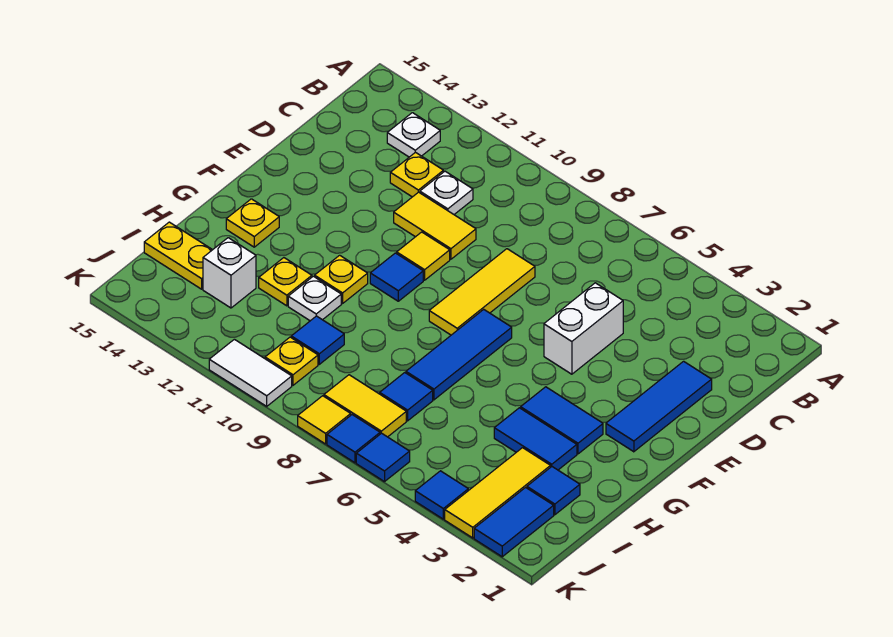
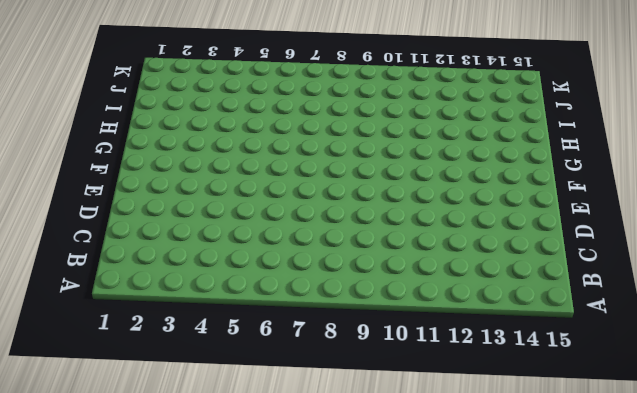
none -> white 1x1 plate [387,113,440,157]
none -> white 1x1 plate [420,171,473,214]
none -> yellow 1x1 plate [390,152,443,197]
none -> blue 1x3 tile [606,361,712,452]

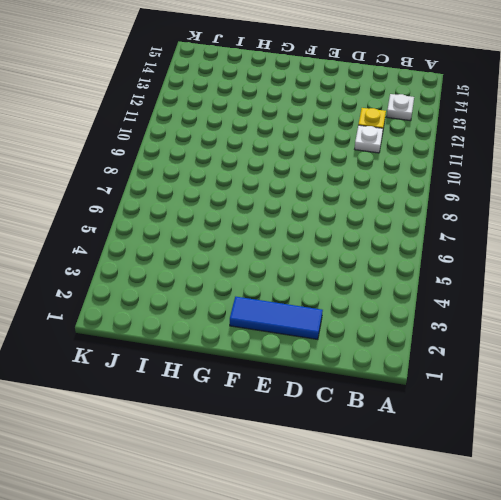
none -> white 1x2 brick [544,283,623,374]
none -> yellow 1x3 tile [429,249,535,335]
none -> yellow 1x2 tile [394,192,476,259]
none -> yellow 1x1 tile [397,232,450,280]

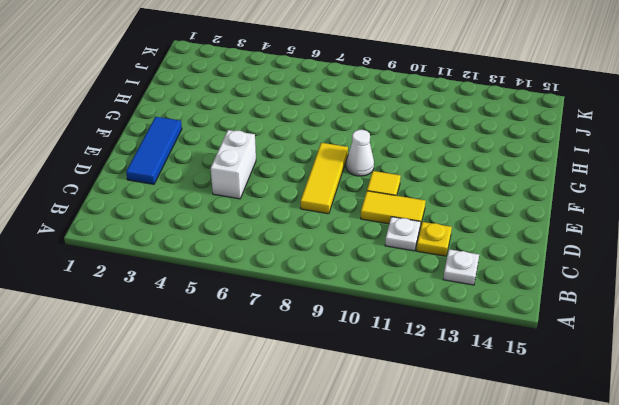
white 1x1 cone [346,130,374,176] -> none
none -> blue 1x3 tile [406,309,512,400]
none -> blue 1x1 tile [370,253,423,301]
none -> blue 1x2 tile [521,387,603,454]
none -> yellow 1x1 plate [315,255,368,304]

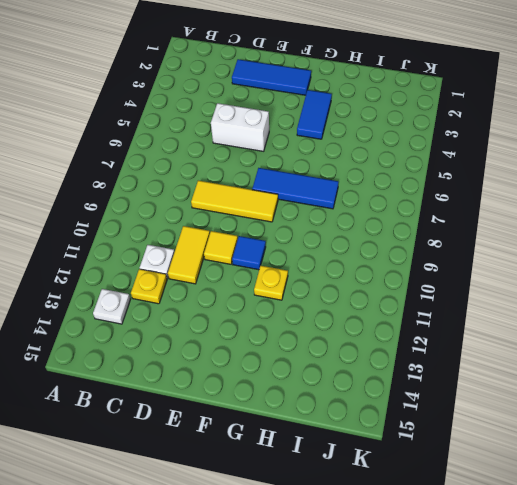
none -> yellow 1x1 plate [226,199,279,247]
none -> blue 1x2 tile [494,408,577,470]
none -> white 1x1 plate [288,276,341,321]
none -> yellow 1x1 plate [259,258,312,306]

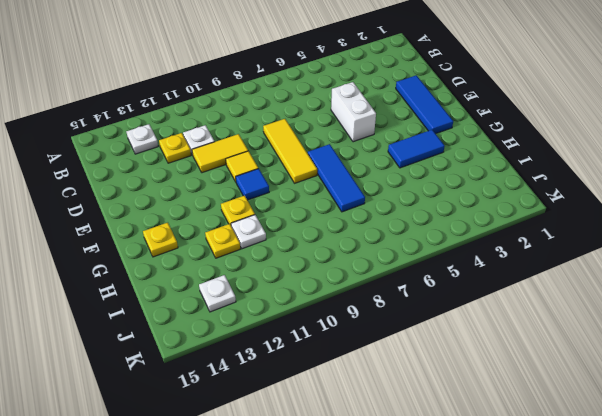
white 1x1 plate [199,275,236,312] -> none
none -> blue 1x2 tile [494,408,577,470]
none -> blue 1x1 tile [527,467,580,515]
none -> yellow 1x3 tile [445,448,551,538]
none -> blue 1x1 tile [380,373,433,421]

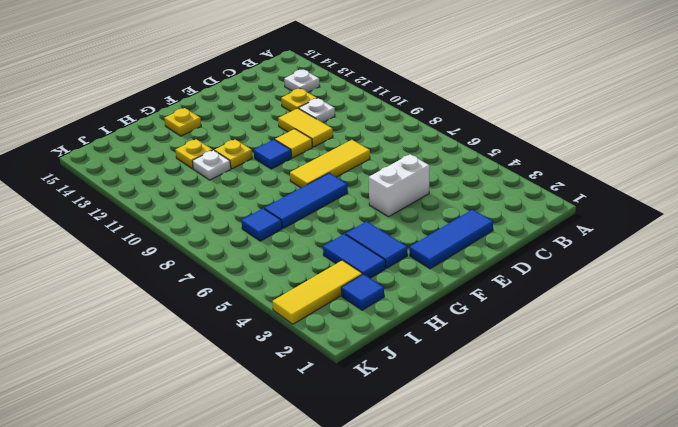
none -> blue 1x1 tile [291,316,344,364]
none -> white 1x1 brick [203,238,256,308]
none -> yellow 1x2 plate [144,222,212,289]
none -> blue 1x2 tile [474,487,554,557]

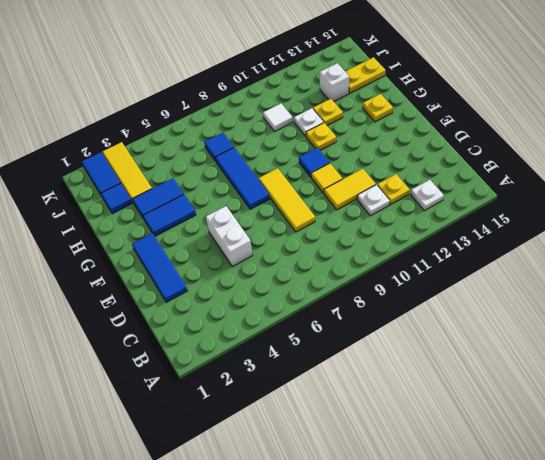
white 1x1 tile [263,104,293,132] -> blue 1x1 tile [291,316,344,364]
none -> yellow 1x2 tile [324,375,406,437]
none -> yellow 1x1 plate [265,337,318,385]
none -> blue 1x1 tile [415,471,468,519]
none -> blue 1x1 tile [356,433,410,482]

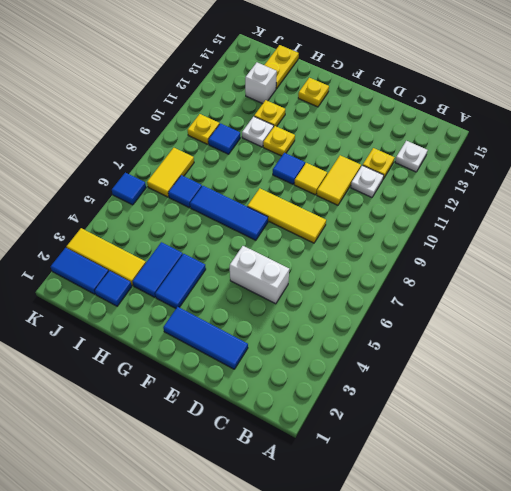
none -> blue 1x1 tile [415,471,468,519]
none -> blue 1x1 tile [327,415,380,463]
none -> yellow 1x1 tile [298,396,351,444]
none -> white 1x2 tile [209,339,292,406]

